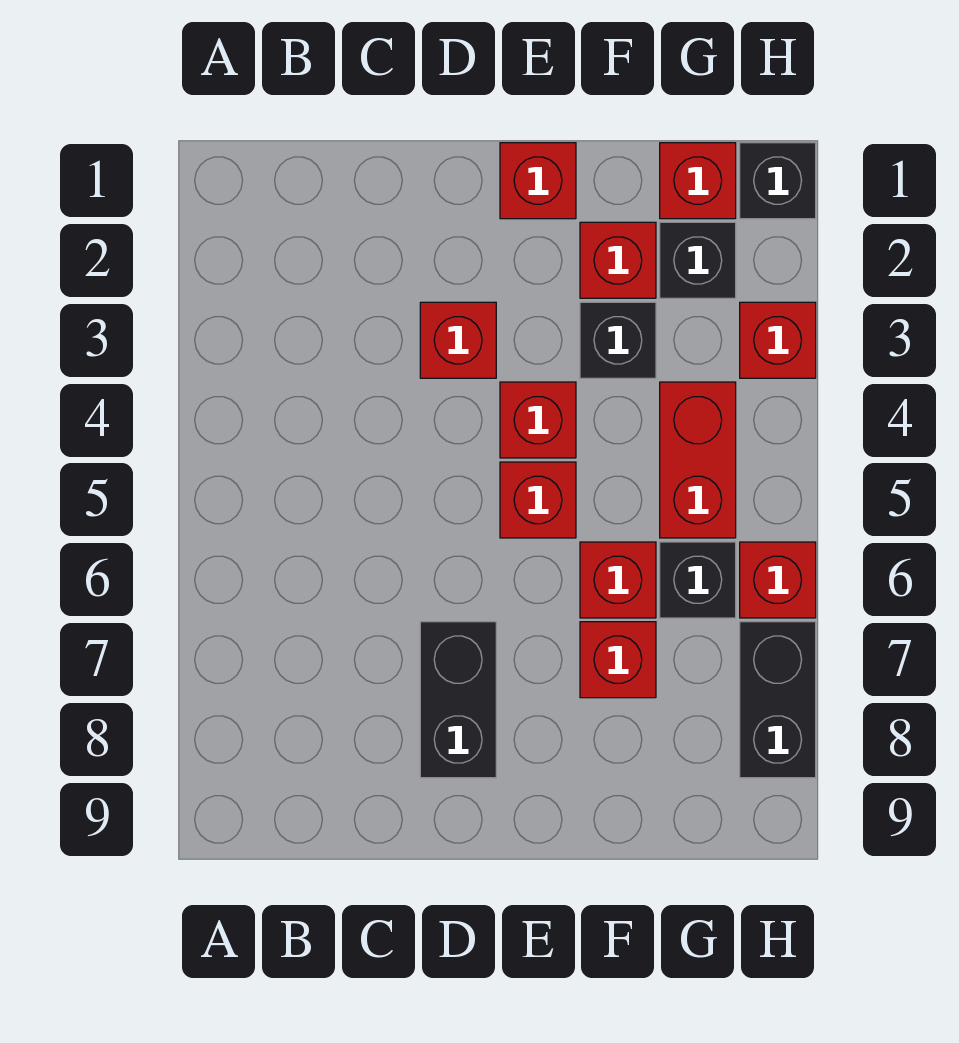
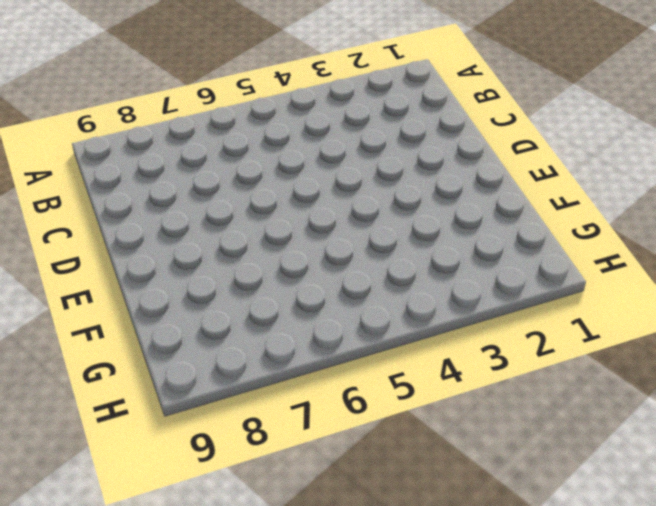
none -> red 1x1 brick [420,302,496,378]
none -> black 1x2 brick [420,622,496,778]
none -> red 1x1 brick [500,143,576,219]

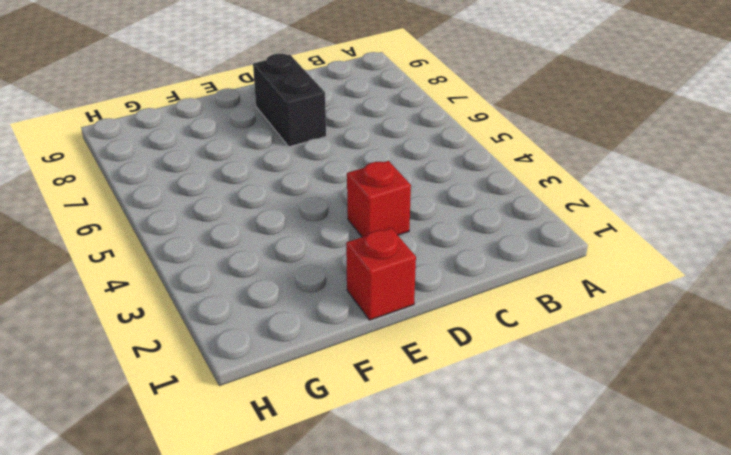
none -> red 1x1 brick [500,382,576,458]
none -> red 1x1 brick [500,462,576,538]
none -> red 1x1 brick [580,222,656,298]

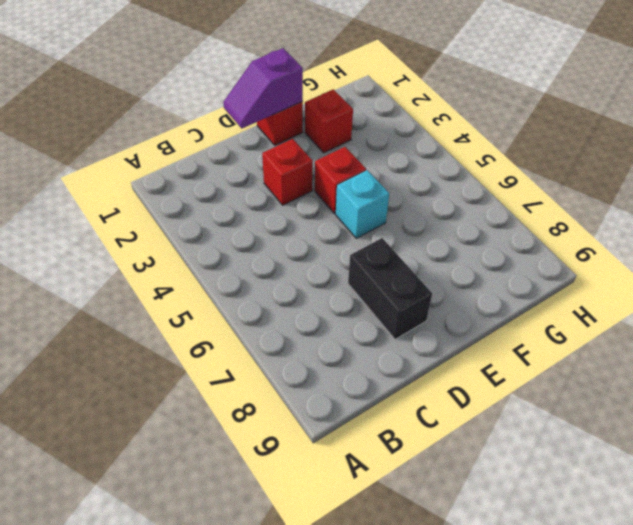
purple 1x2 slope [223,48,303,128] -> none
cyan 1x1 brick [336,170,389,238] -> red 1x1 brick [500,462,576,538]
none -> black 1x1 brick [580,302,656,378]
none -> red 1x1 brick [580,542,656,618]
none -> red 1x1 brick [580,622,656,698]

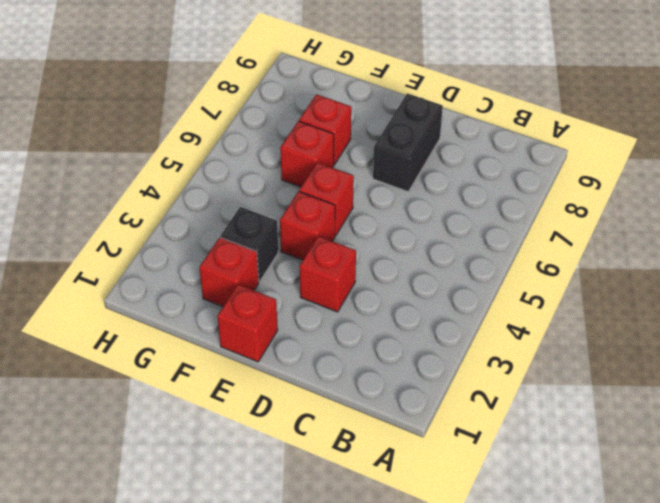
none -> red 1x1 brick [660,143,736,219]
none -> black 1x1 brick [660,222,736,298]
none -> red 1x2 brick [660,382,736,538]

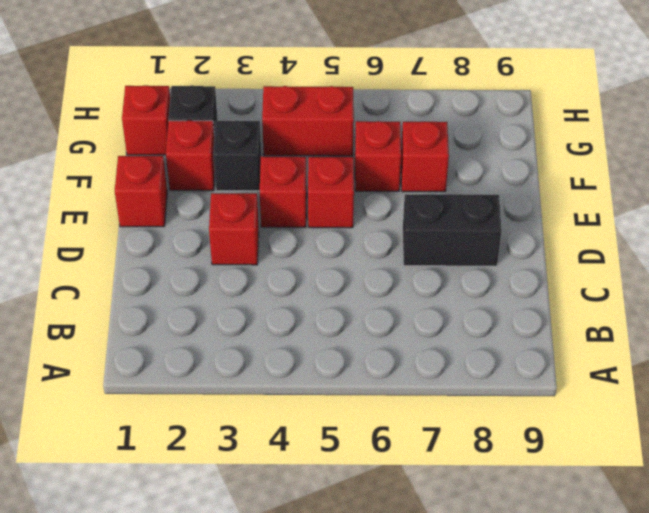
none -> black 1x1 brick [660,542,736,618]
none -> black 1x1 brick [740,143,816,219]
none -> red 1x1 brick [740,302,816,378]

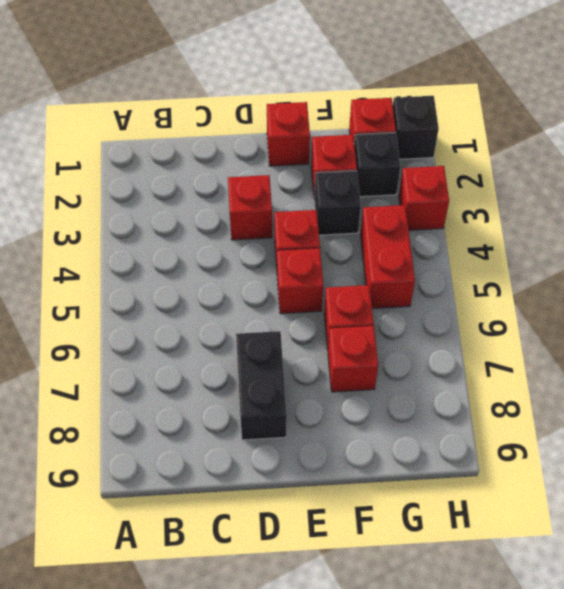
none -> black 1x1 brick [660,542,736,618]
none -> red 1x1 brick [740,542,816,618]
none -> black 1x2 brick [740,622,816,778]

